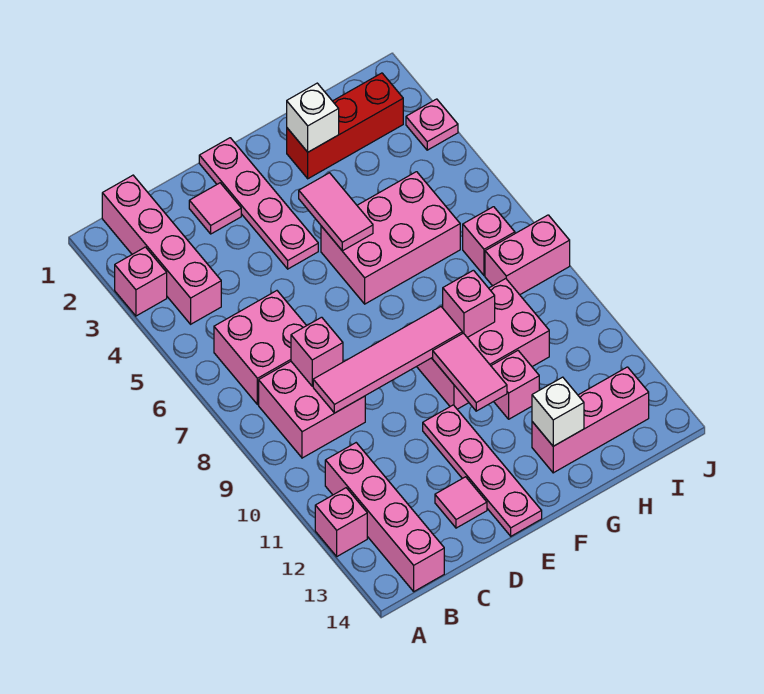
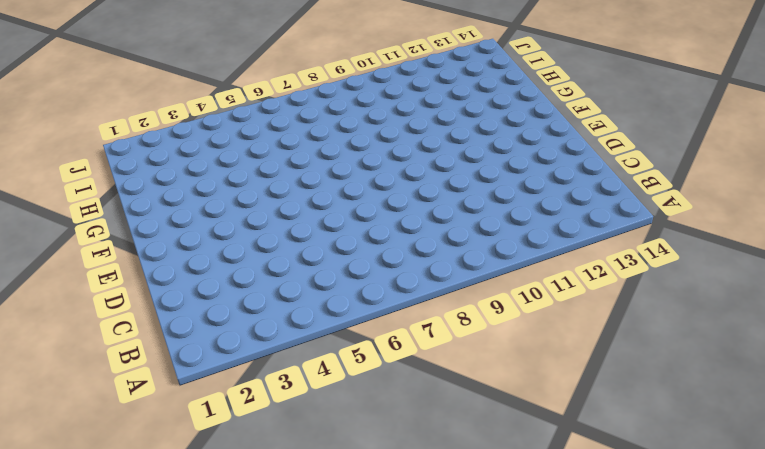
none -> pink 1x1 brick [115,247,167,316]
none -> pink 1x1 brick [315,488,367,556]
none -> pink 1x4 brick [102,175,221,324]

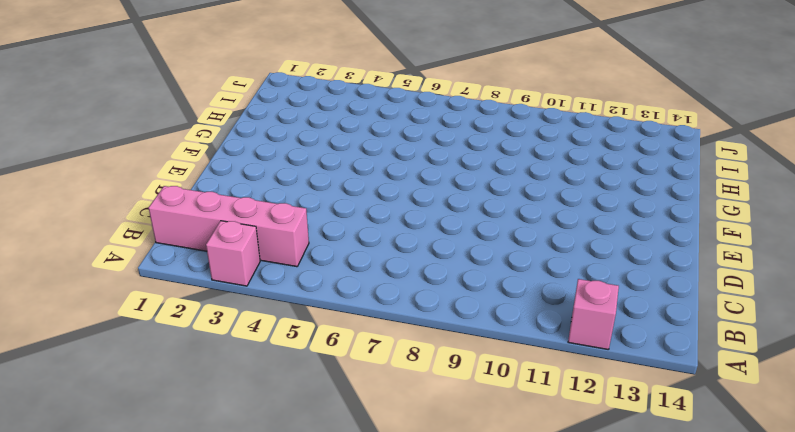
none -> pink 2x2 brick [214,291,307,405]
none -> pink 2x2 brick [259,362,365,458]
none -> pink 1x4 brick [325,443,444,591]

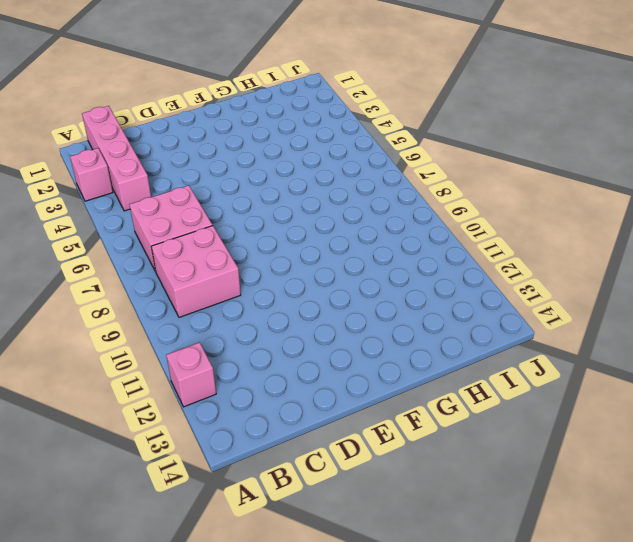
none -> pink 1x4 brick [325,443,444,591]
none -> pink 1x1 tile [189,183,241,234]
none -> pink 1x1 tile [435,477,487,528]

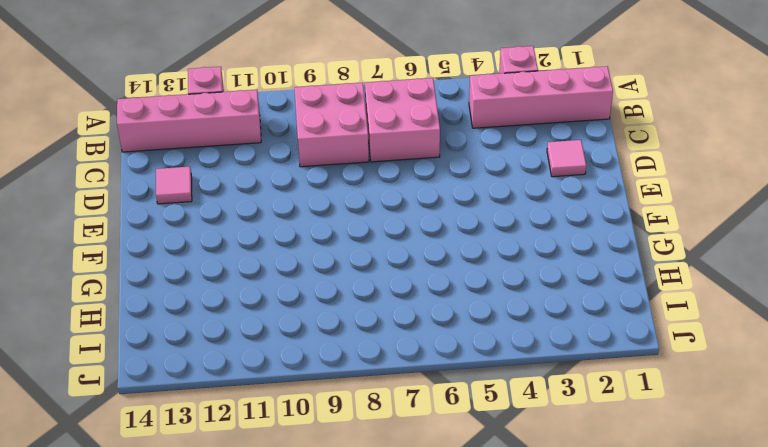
none -> pink 1x4 plate [199,138,318,269]
none -> pink 1x4 plate [423,405,542,536]
none -> pink 2x3 brick [321,172,460,304]

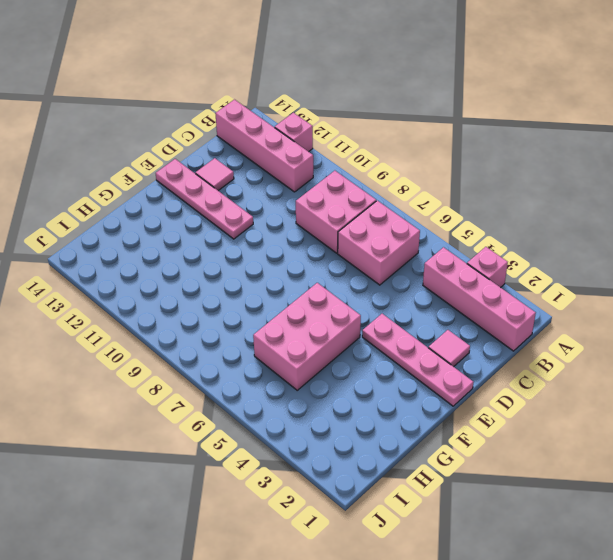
none -> pink 2x3 brick [417,279,549,409]
none -> red 1x3 brick [287,73,403,179]
none -> pink 1x1 brick [491,351,539,419]

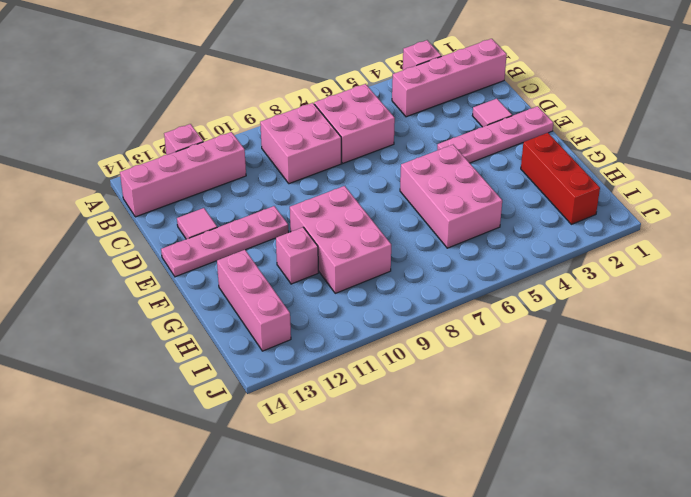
none -> pink 1x1 brick [463,207,515,276]
none -> pink 1x2 brick [485,215,570,295]
none -> pink 1x1 plate [406,99,458,150]

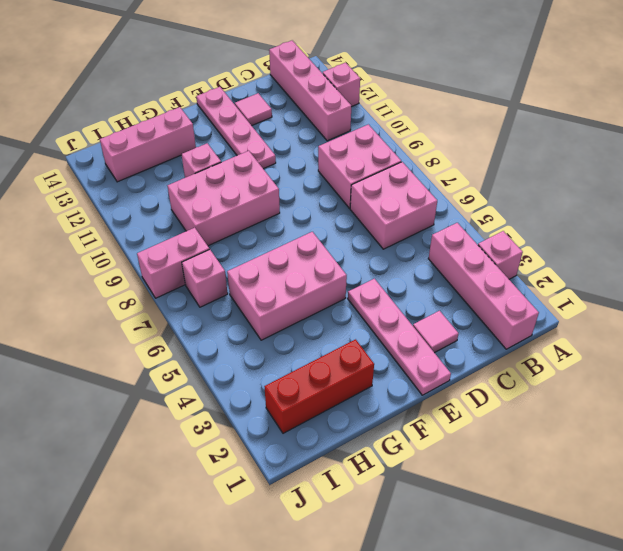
none -> pink 1x1 plate [406,99,458,150]
none -> pink 1x1 brick [291,317,343,386]
none -> pink 1x4 tile [313,307,462,413]

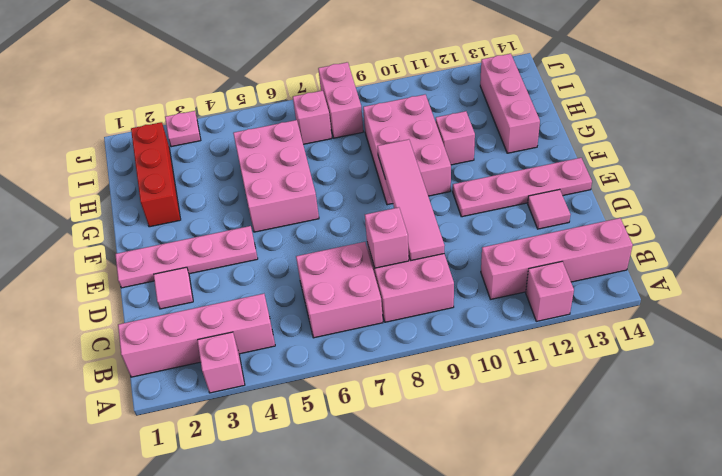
none -> pink 1x2 tile [299,173,373,251]
none -> pink 1x2 tile [433,333,507,411]
none -> white 1x1 brick [287,83,339,152]

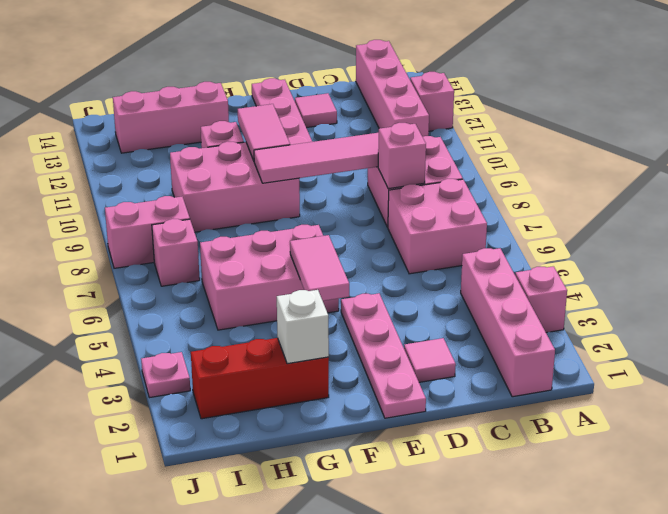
none -> pink 1x1 brick [443,270,495,337]
none -> white 1x1 brick [532,377,584,446]

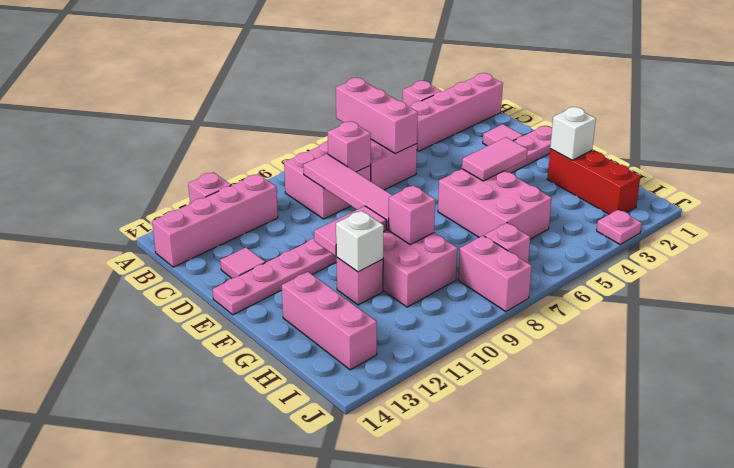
pink 1x3 brick [336,78,418,154] -> none
white 1x1 brick [336,211,384,272] -> white 1x1 brick moved to [532,377,584,446]

